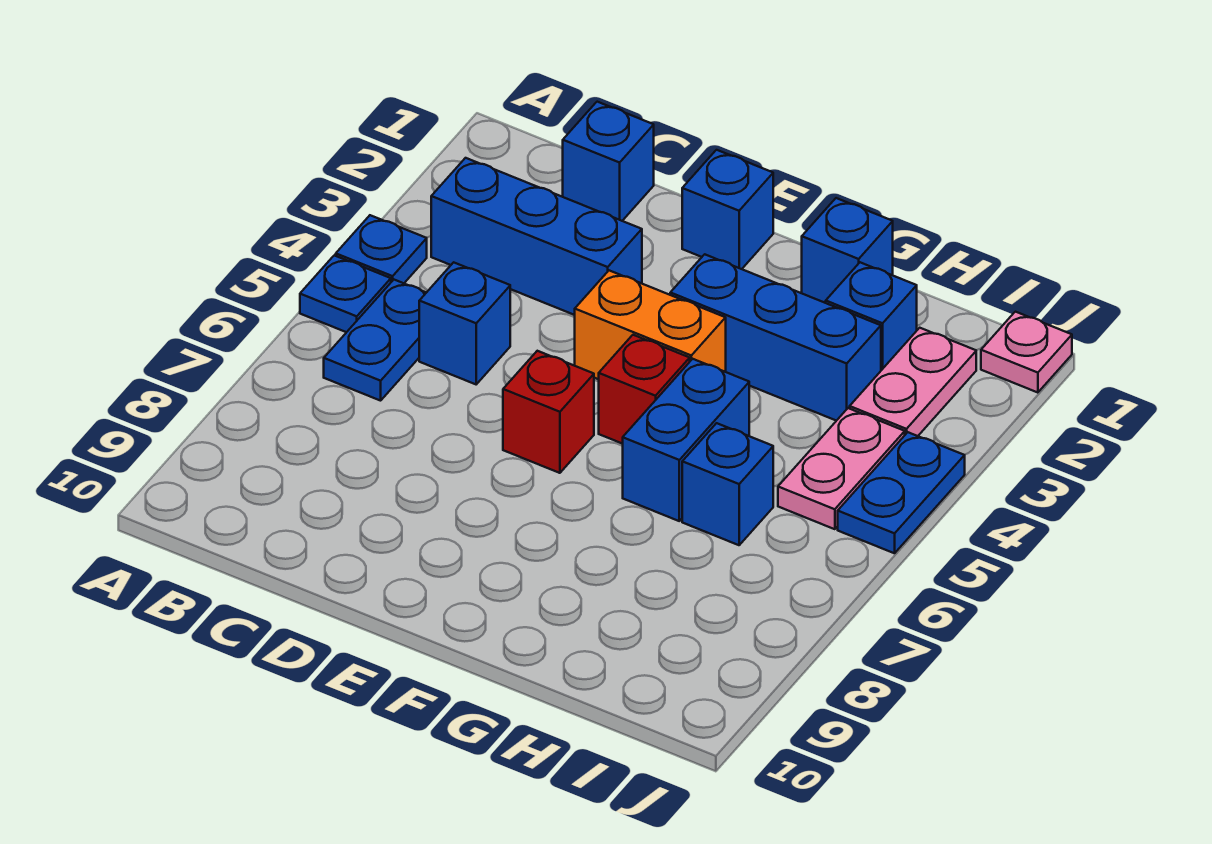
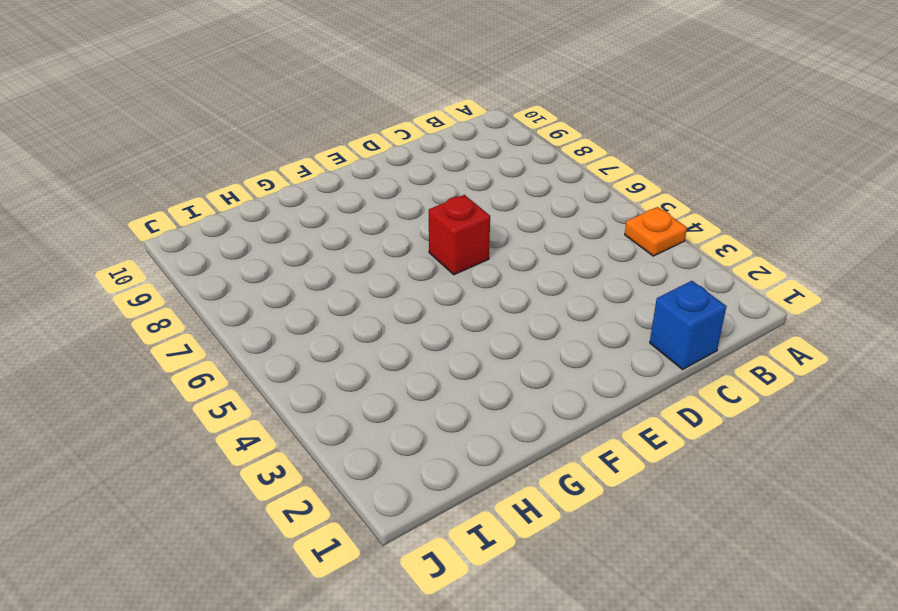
orange 1x1 plate [625,207,687,256] -> blue 1x1 plate [336,215,427,283]
none -> blue 1x1 plate [300,255,391,332]
none -> blue 1x3 brick [431,158,642,315]
none -> blue 1x2 plate [324,280,426,401]

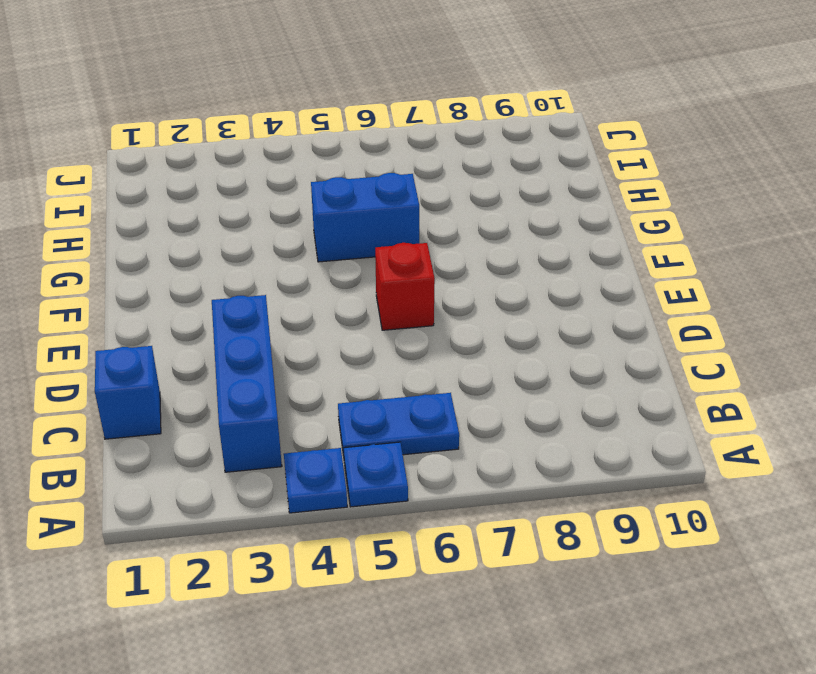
none -> blue 1x1 brick [419,262,510,384]
none -> blue 1x1 brick [682,150,773,269]
none -> orange 1x2 brick [575,271,726,379]

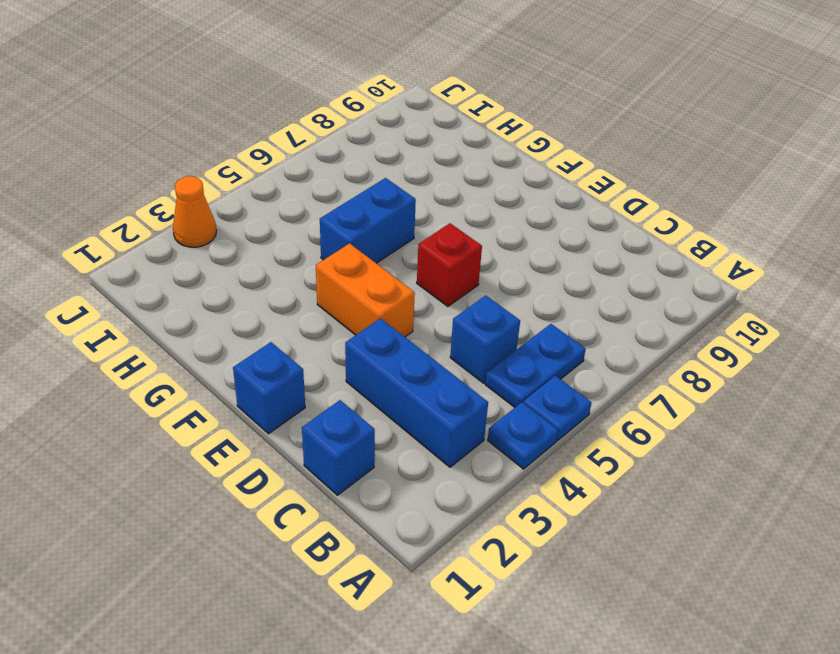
orange 1x1 cone [173,176,217,247] -> none
none -> blue 1x3 brick [670,254,881,421]
none -> red 1x1 brick [599,335,690,444]
none -> blue 1x1 brick [802,198,893,303]

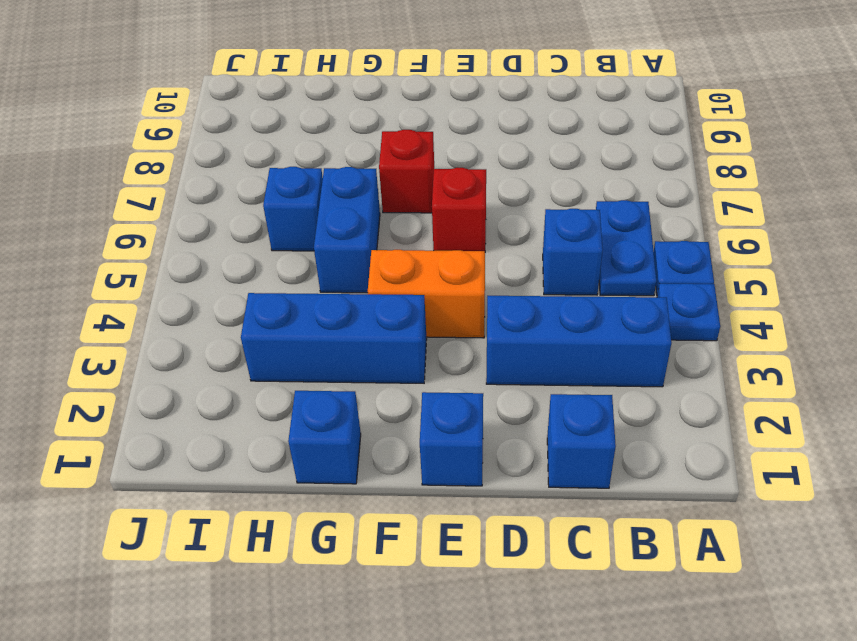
red 1x1 brick [379,130,434,213] -> red 1x1 brick moved to [599,335,690,444]
none -> blue 1x1 brick [826,262,917,370]
none -> pink 1x2 plate [850,328,976,436]
none -> pink 1x2 plate [778,408,905,529]

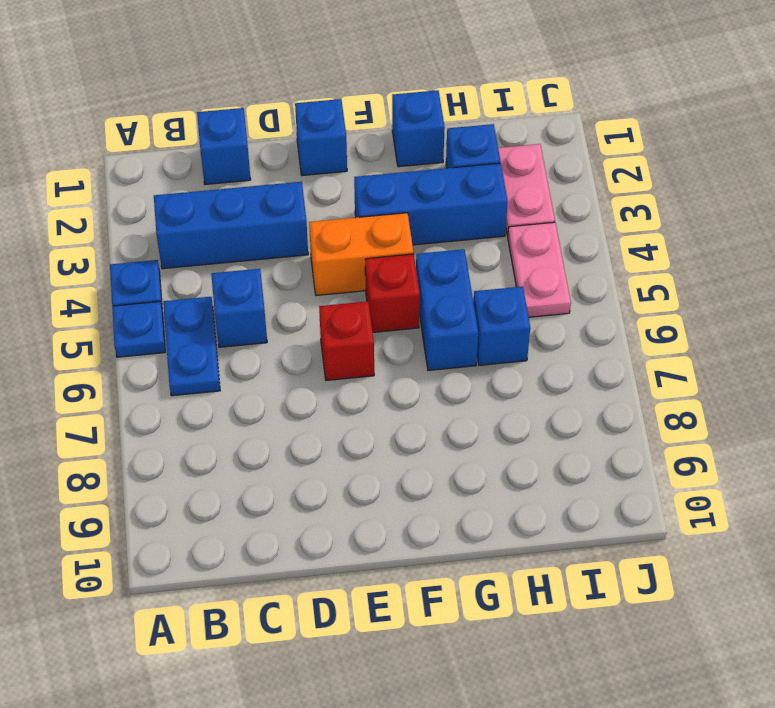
none -> pink 1x1 plate [981,312,1072,393]
none -> blue 1x2 plate [838,432,965,553]

